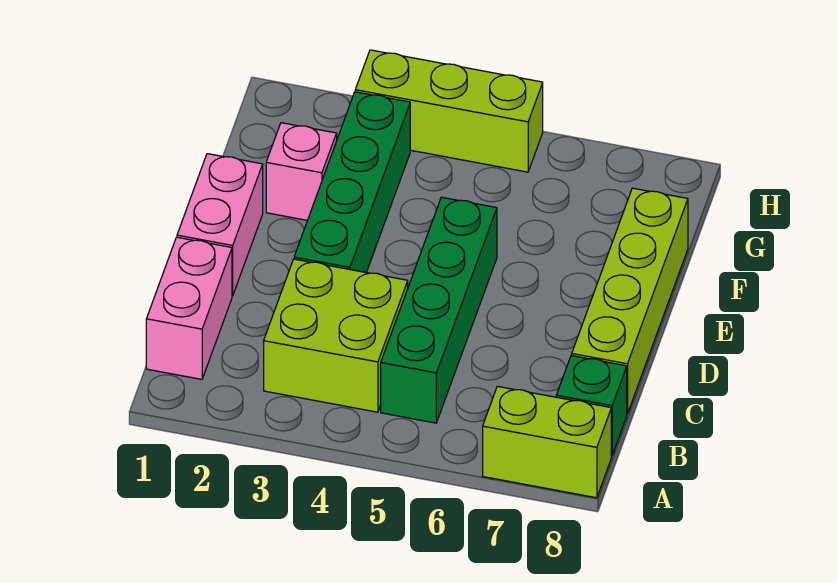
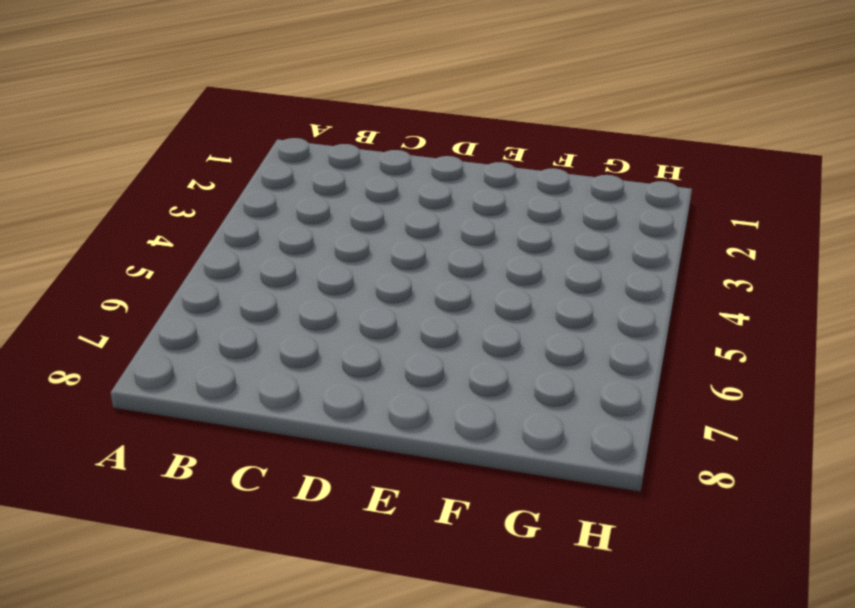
none -> lime 1x2 brick [483,386,611,498]
none -> pink 1x2 brick [146,237,232,379]

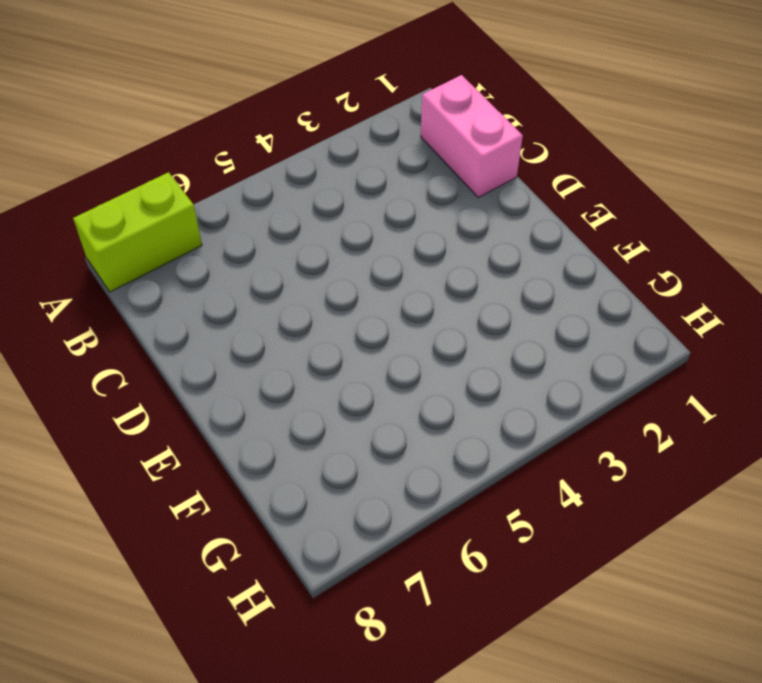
none -> lime 2x2 brick [264,259,408,412]
none -> green 1x4 brick [381,197,497,423]

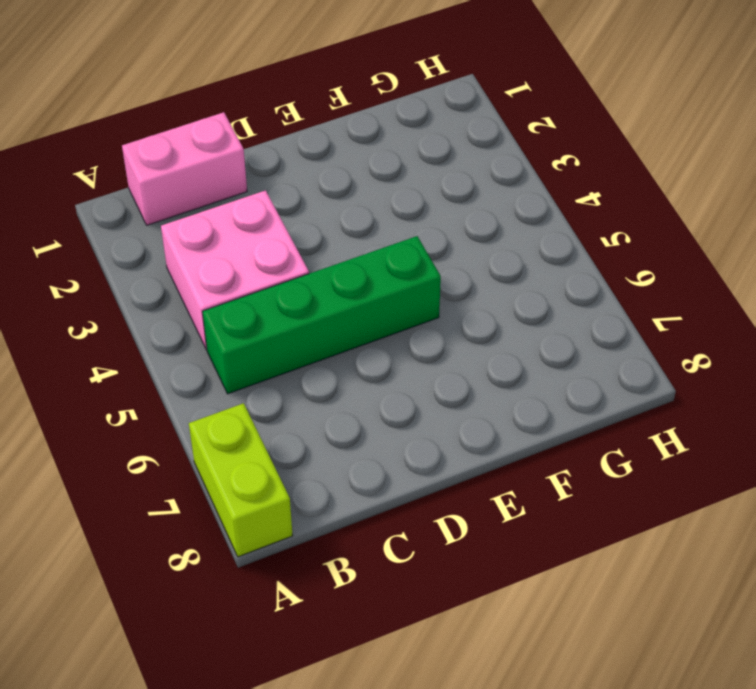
pink 2x2 brick [161,190,309,350] -> lime 2x2 brick [264,259,408,412]
none -> green 1x1 brick [556,355,627,456]
none -> lime 1x4 brick [572,188,688,414]

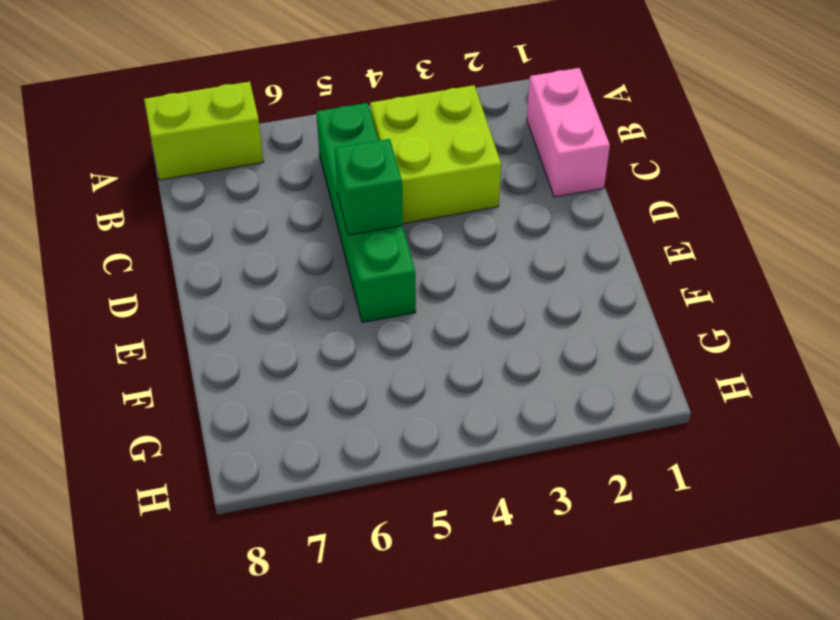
green 1x1 brick [335,139,403,235] -> green 1x1 brick moved to [556,355,627,456]
none -> lime 1x4 brick [572,188,688,414]
none -> pink 1x2 brick [177,154,263,296]

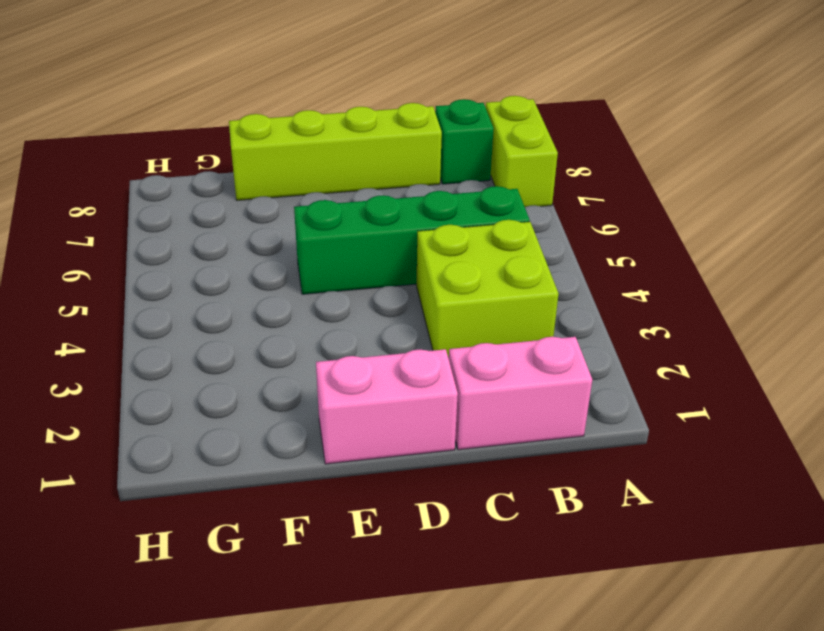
none -> green 1x4 brick [294,92,410,272]
none -> pink 1x1 brick [266,123,337,220]

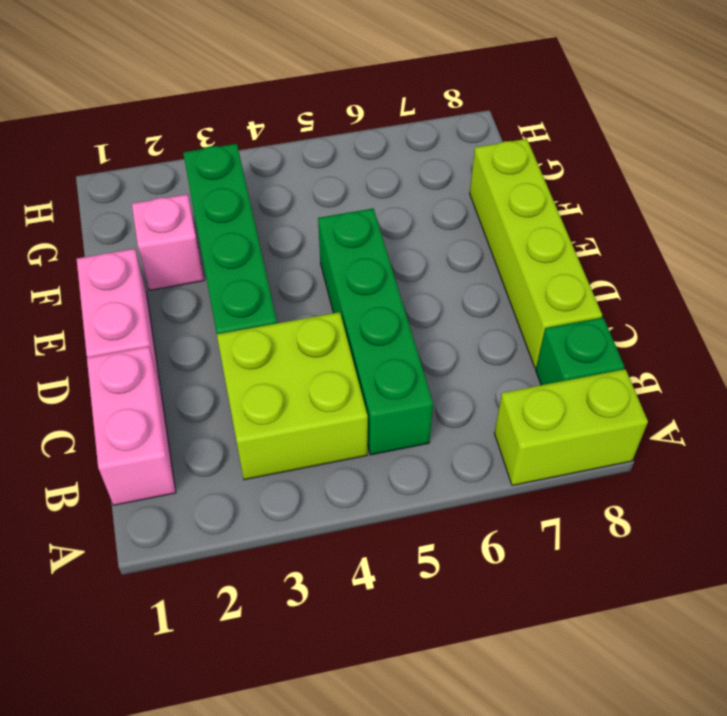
none -> lime 1x3 brick [355,50,543,172]

